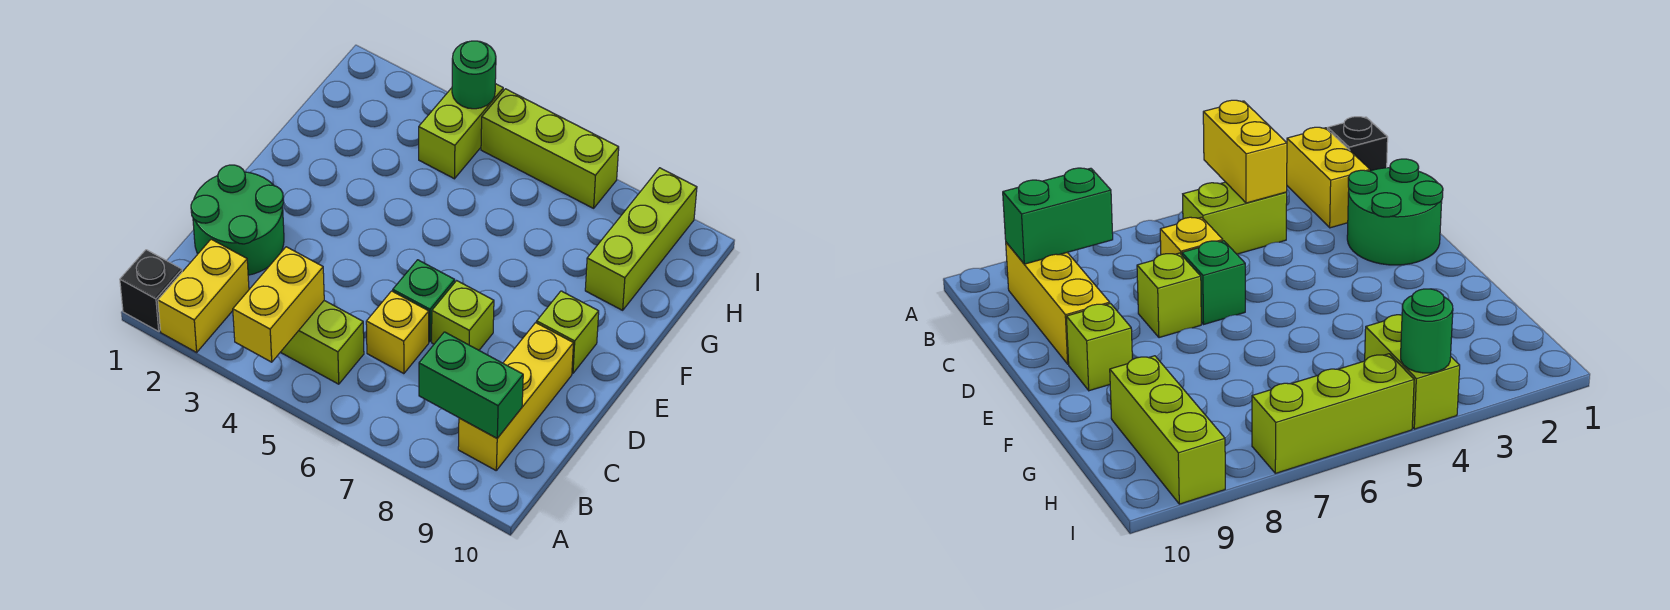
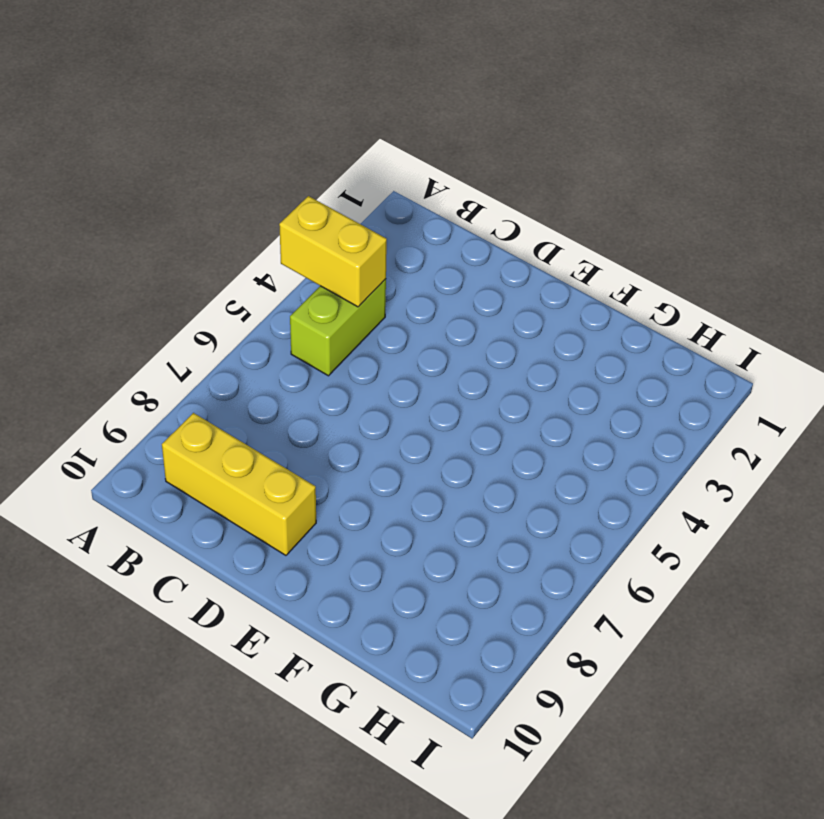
none -> black 1x1 brick [120,250,182,331]
none -> yellow 1x2 brick [158,239,249,352]
none -> green 2x2 round brick [191,165,284,275]

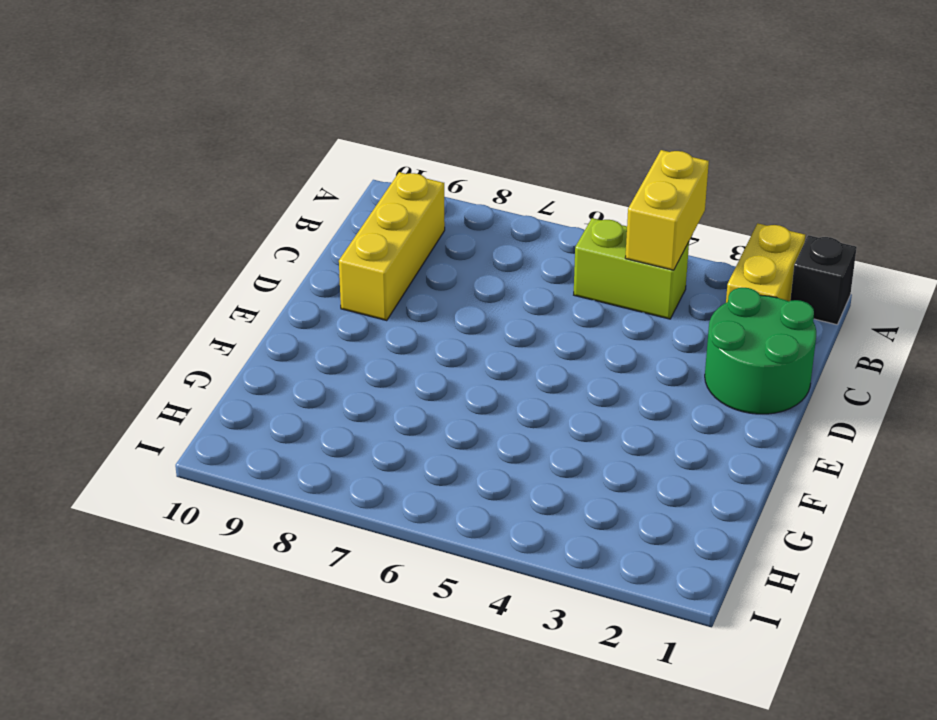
none -> yellow 1x1 brick [366,291,429,374]
none -> green 1x1 brick [393,260,455,342]
none -> lime 1x1 brick [432,281,494,350]

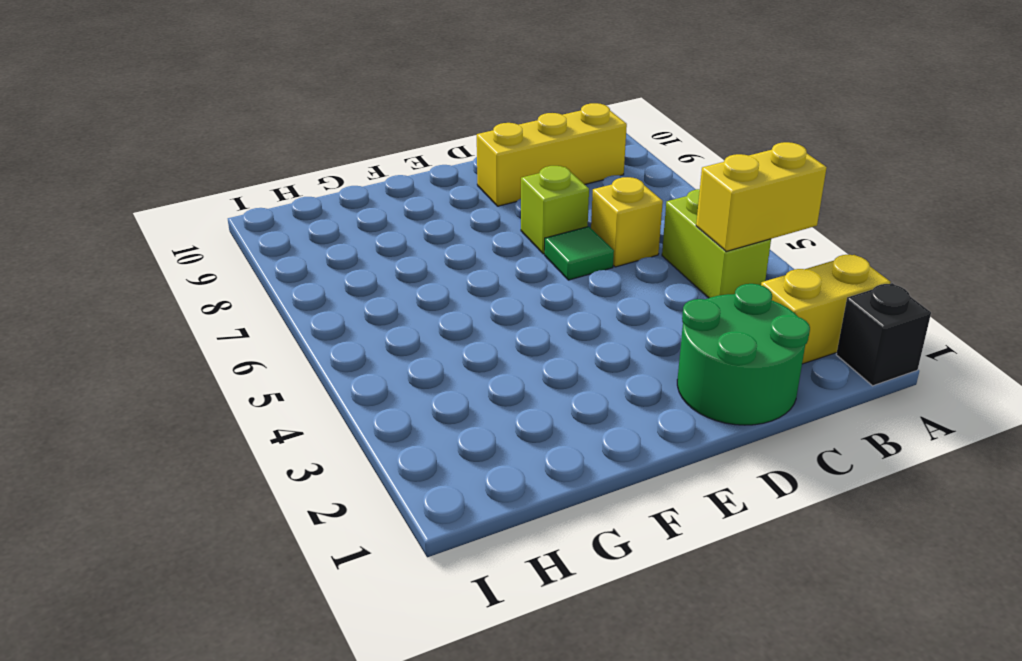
green 1x1 tile [545,226,614,280] -> green 1x1 brick [393,260,455,342]
none -> lime 1x1 brick [537,291,599,373]
none -> lime 1x3 brick [585,168,697,310]
none -> lime 1x2 brick [419,84,503,179]

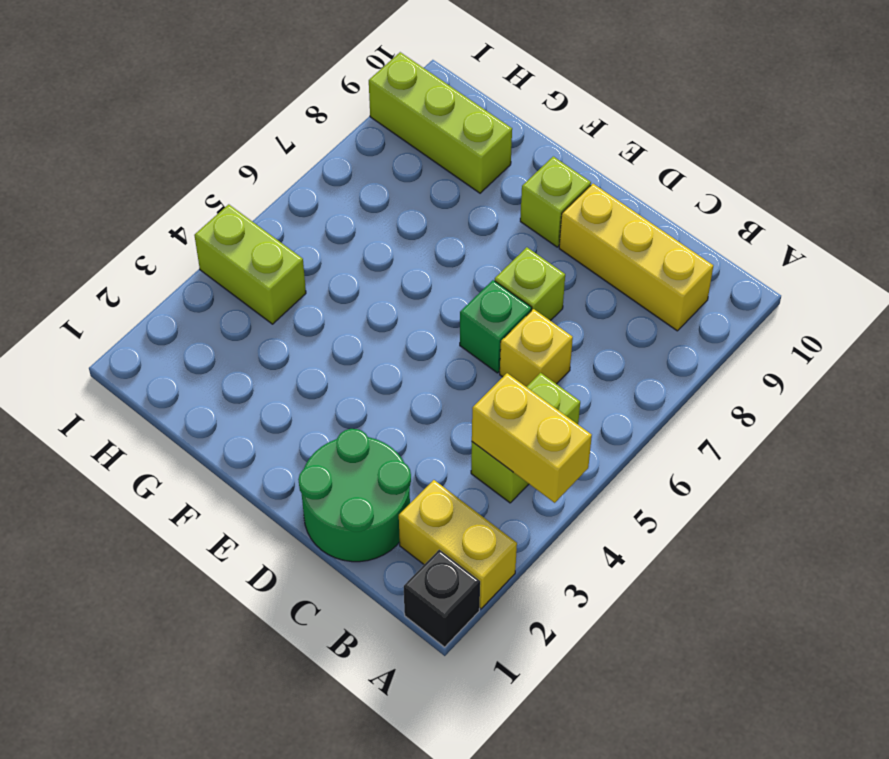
none -> lime 1x3 brick [481,89,619,208]
none -> green 1x2 brick [419,332,523,438]
none -> green 1x1 round brick [452,41,496,109]

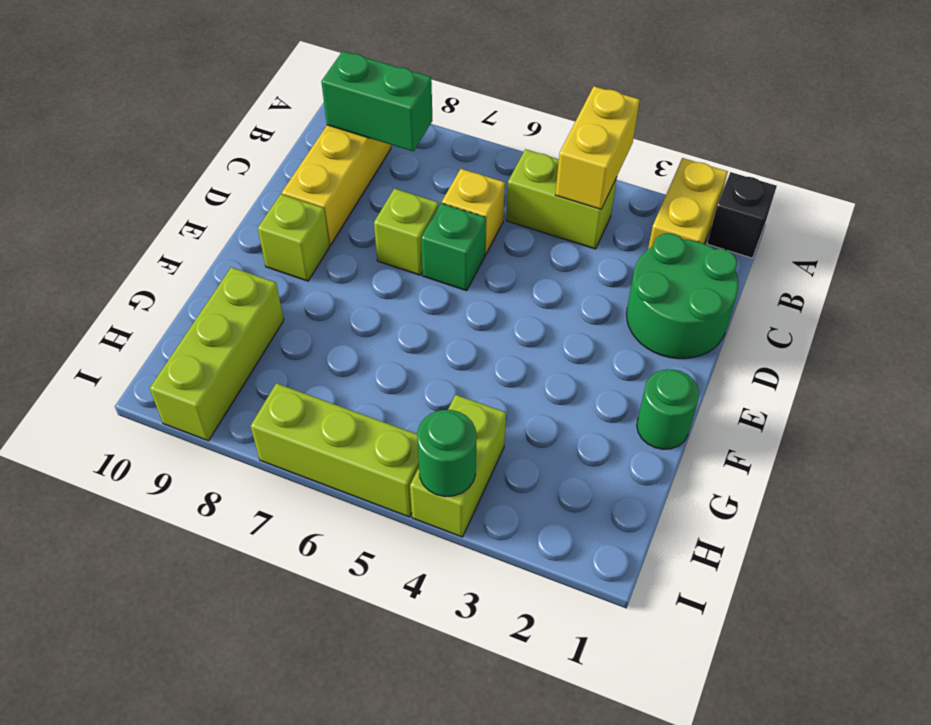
green 1x1 round brick [637,369,699,449] -> none

